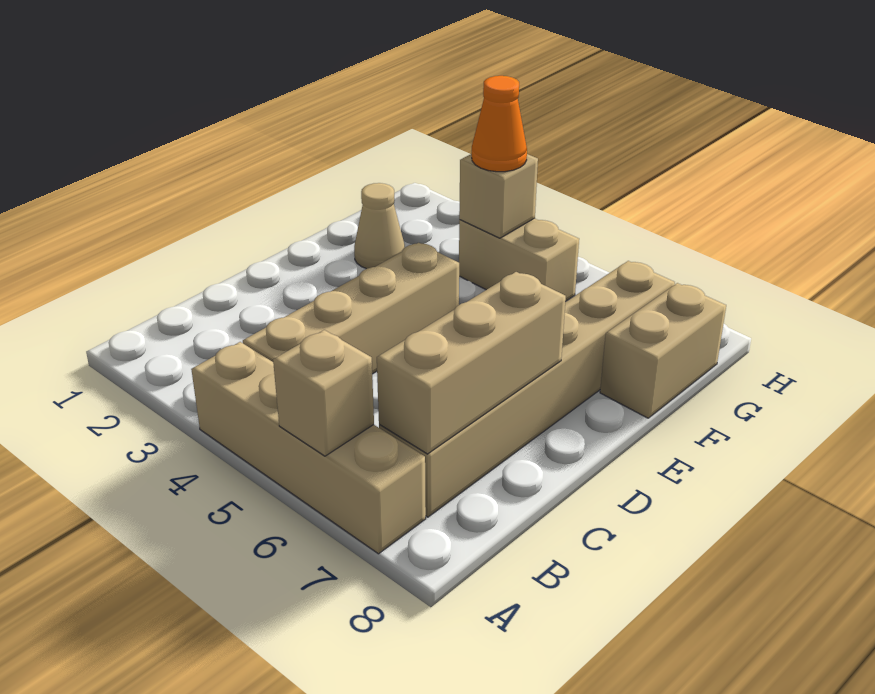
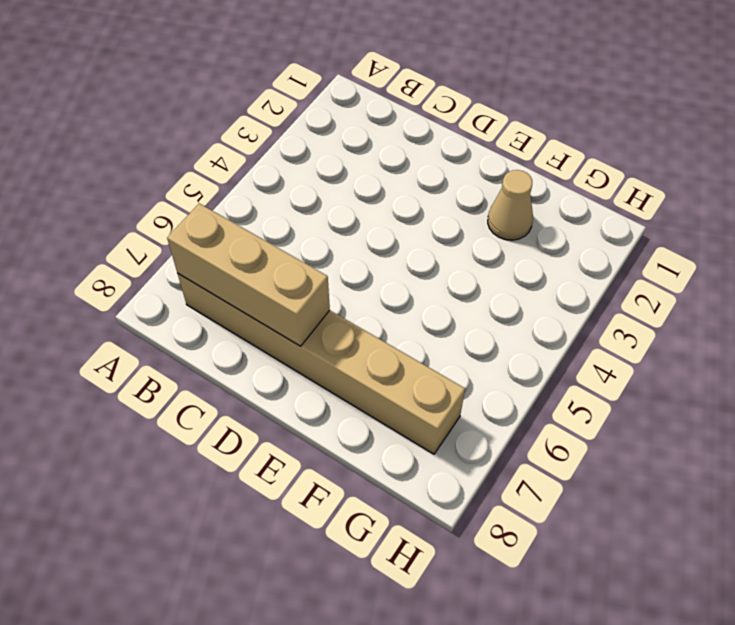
none -> tan 1x4 brick [191,342,426,554]
none -> tan 1x4 brick [243,243,459,374]

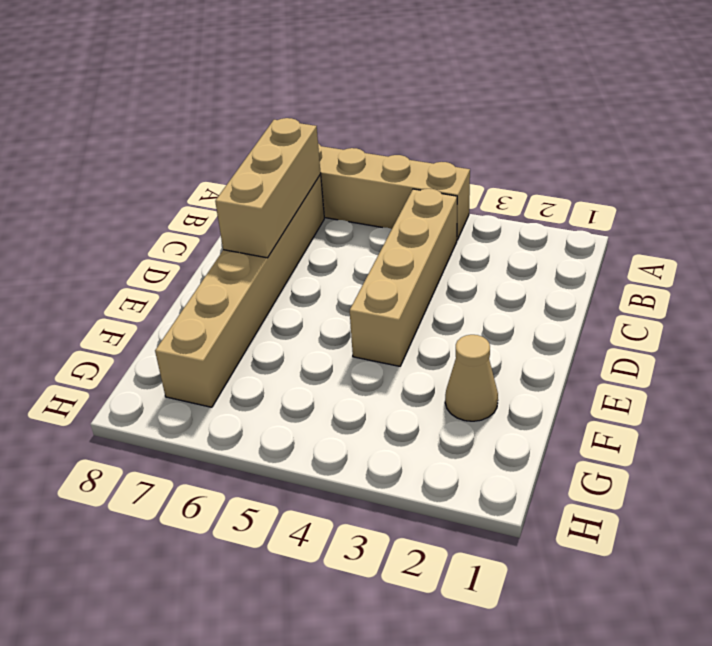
none -> tan 1x2 brick [600,283,726,418]
none -> tan 1x2 brick [459,218,579,302]

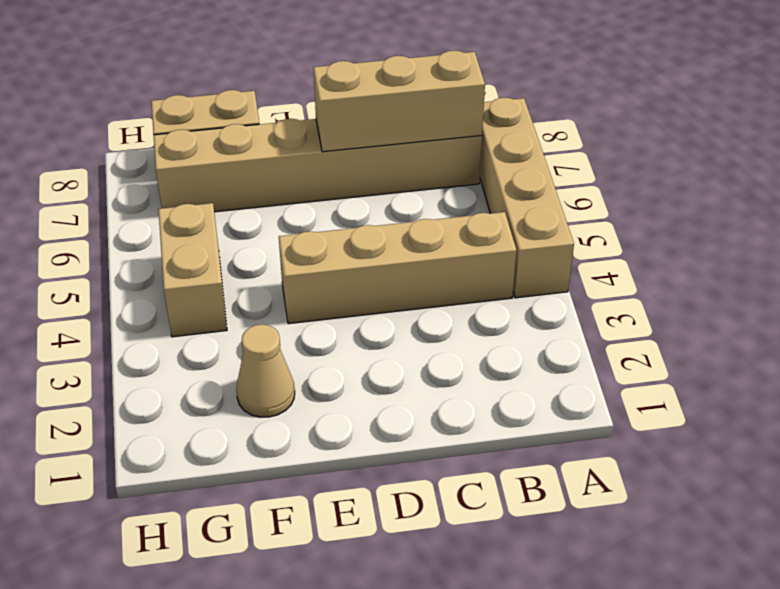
none -> tan 1x1 brick [273,330,374,456]
none -> tan 1x1 brick [459,154,538,238]

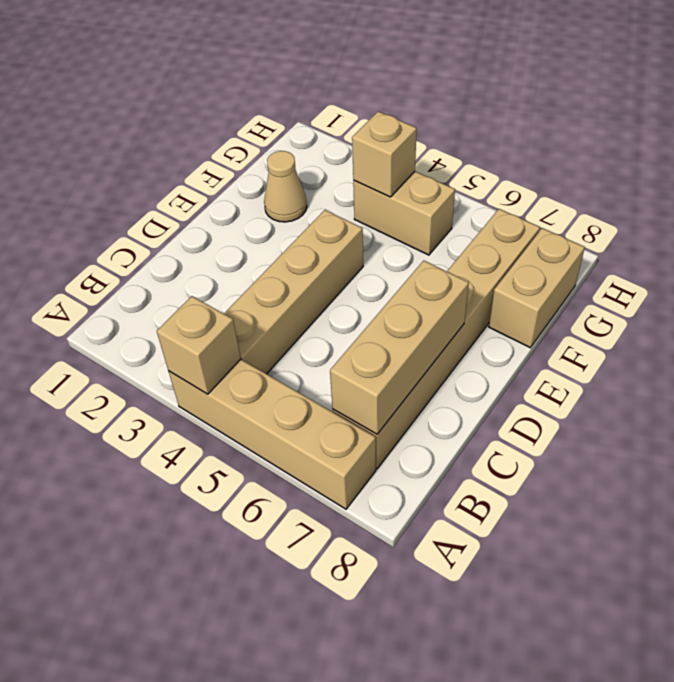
tan 1x1 brick [157,296,241,394] -> tan 1x1 brick moved to [273,330,374,456]
none -> orange 1x1 cone [472,76,527,172]

